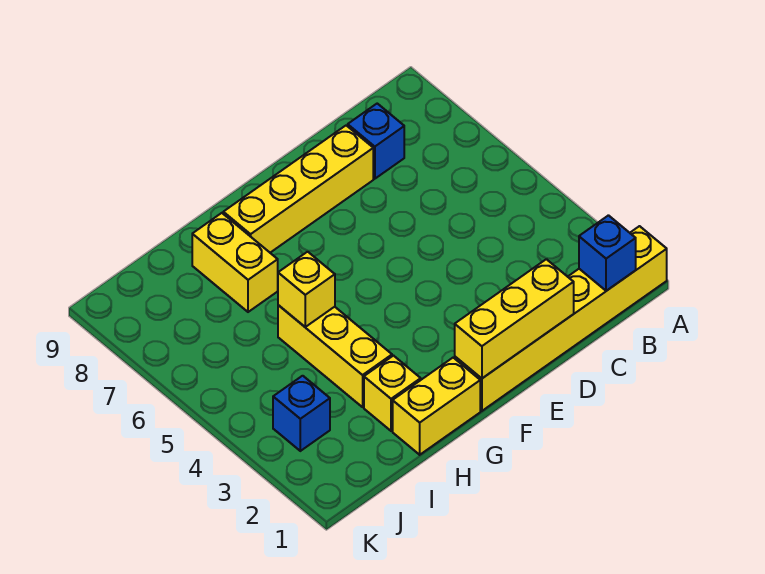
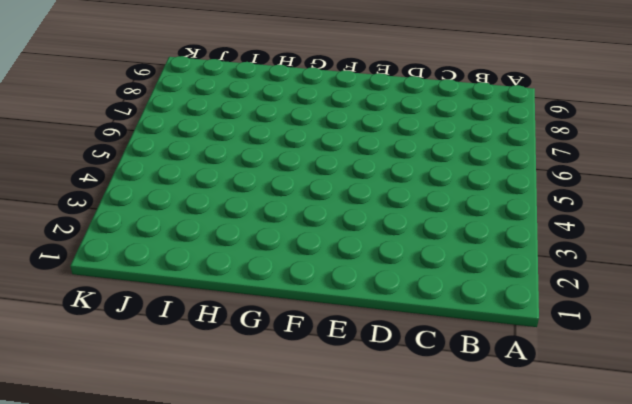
none -> yellow 1x6 brick [455,226,667,411]
none -> blue 1x1 brick [348,104,404,179]

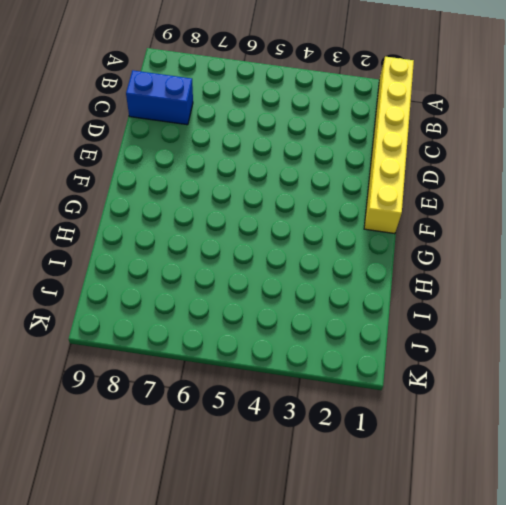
blue 1x2 brick [126,70,193,125] -> blue 1x1 brick [348,104,404,179]
none -> yellow 1x4 brick [223,125,373,253]
none -> yellow 1x2 brick [393,358,480,455]

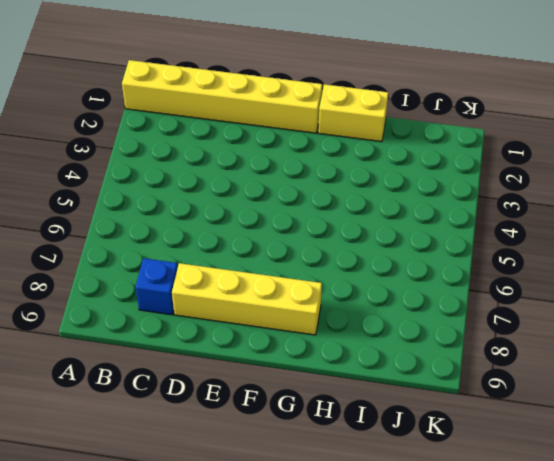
none -> yellow 1x1 brick [364,356,421,431]
none -> yellow 1x3 brick [278,305,392,407]

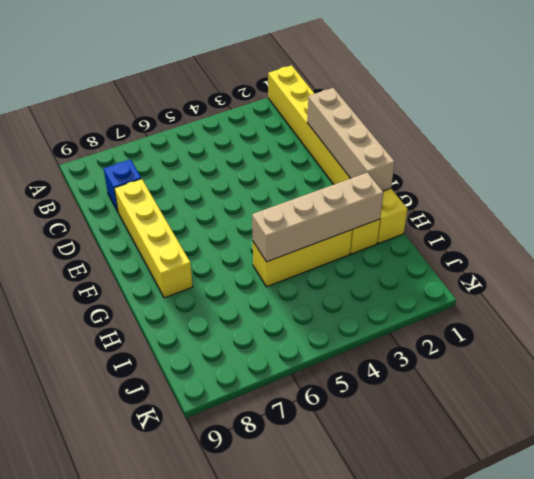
tan 1x4 brick [307,88,395,191] -> yellow 1x3 brick [455,259,574,378]
tan 1x4 brick [252,173,383,262] -> yellow 1x1 brick [278,252,335,327]
none -> yellow 1x2 brick [192,213,278,312]
none -> blue 1x1 brick [273,376,330,451]

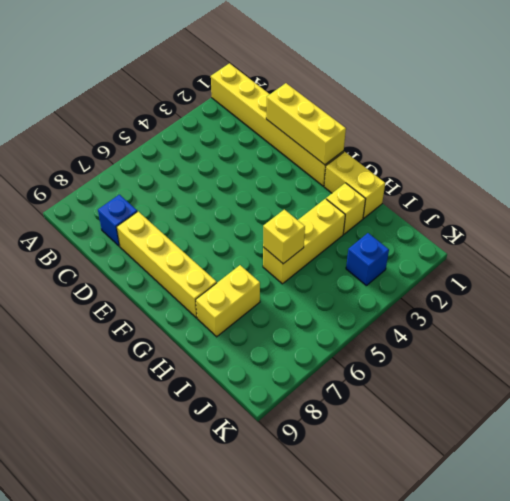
none -> blue 1x1 brick [579,215,636,291]

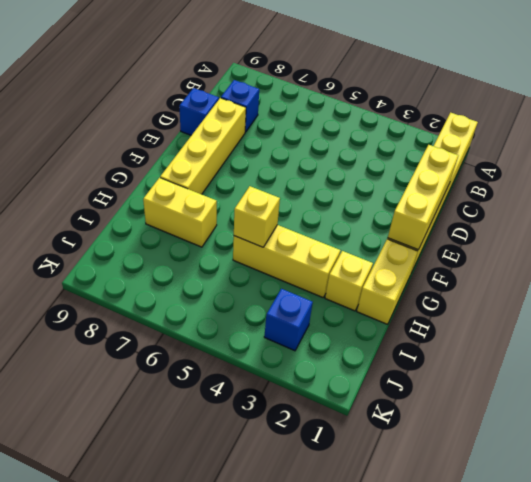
blue 1x1 brick [179,88,219,135] -> blue 1x1 brick moved to [579,215,636,291]

